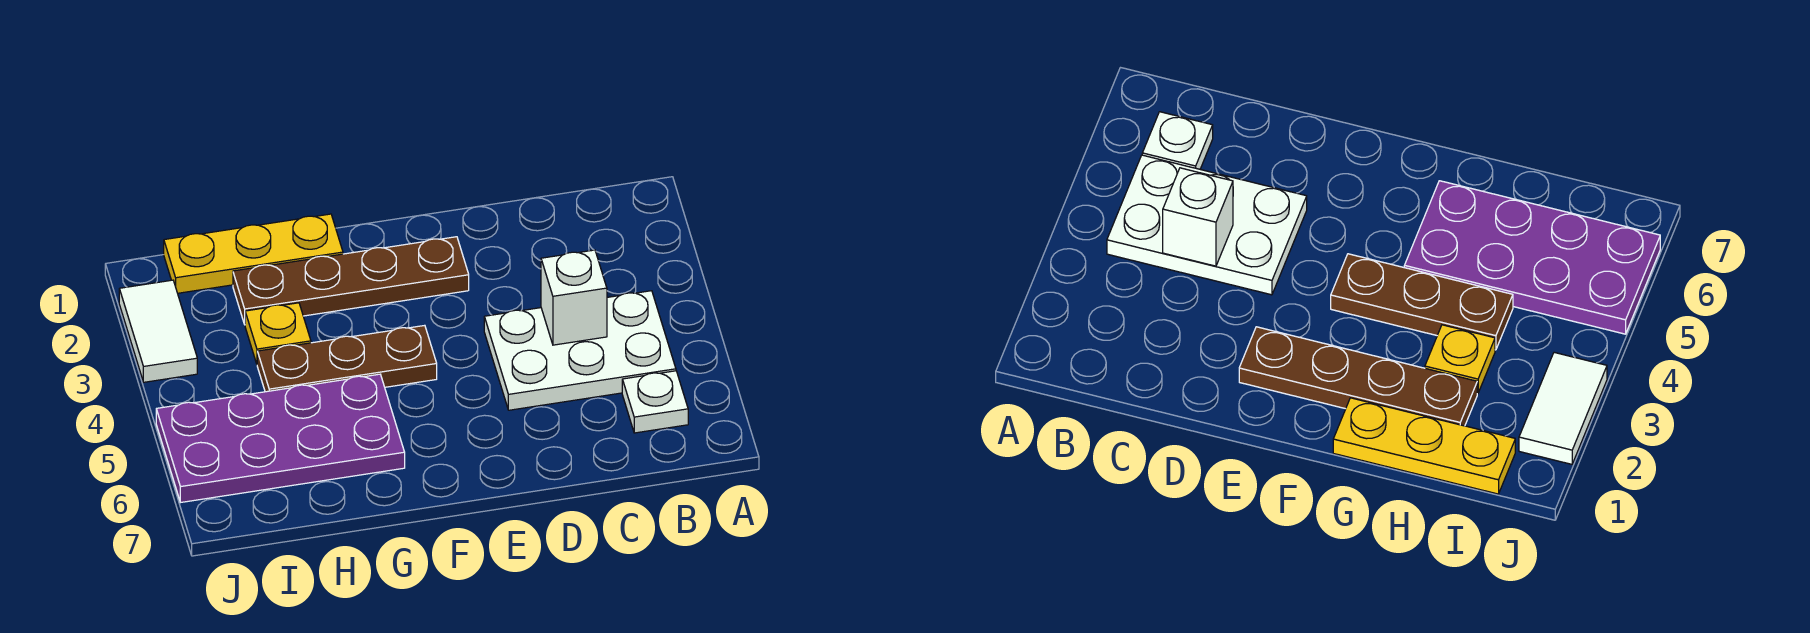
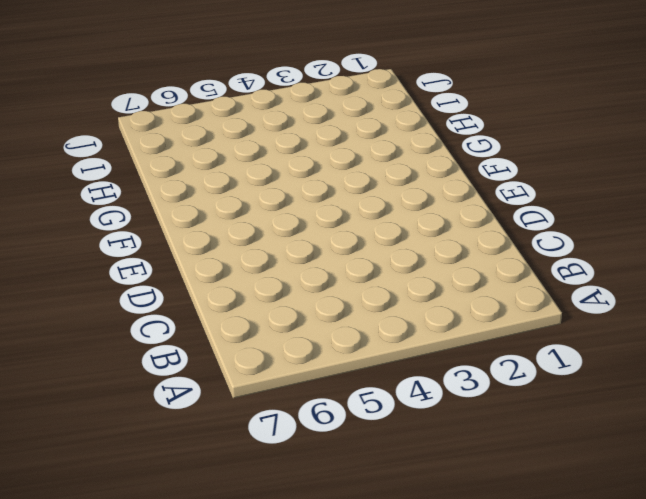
none -> white 2x3 plate [484,291,676,410]
none -> white 1x1 plate [622,371,688,433]

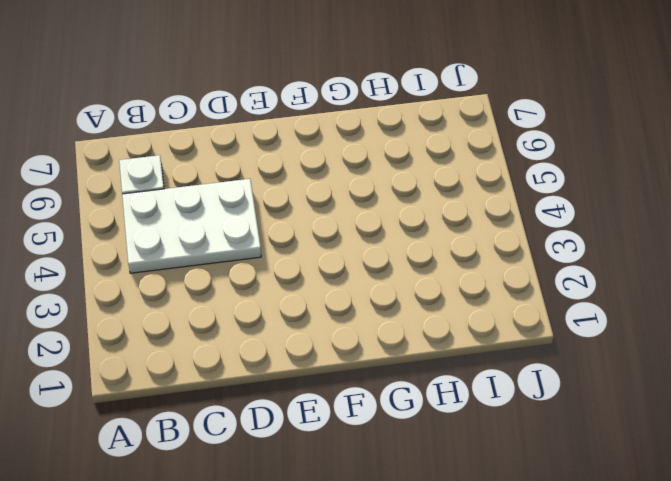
none -> brown 1x4 plate [233,237,469,324]
none -> brown 1x3 plate [257,325,437,392]

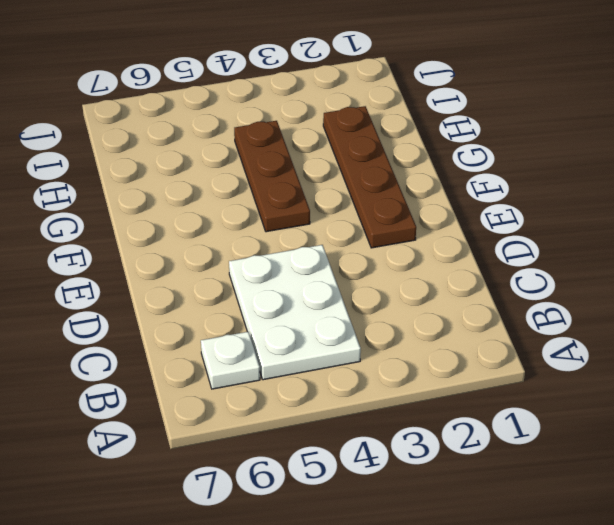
none -> yellow 1x3 plate [164,214,343,293]
none -> purple 2x4 plate [156,374,405,502]

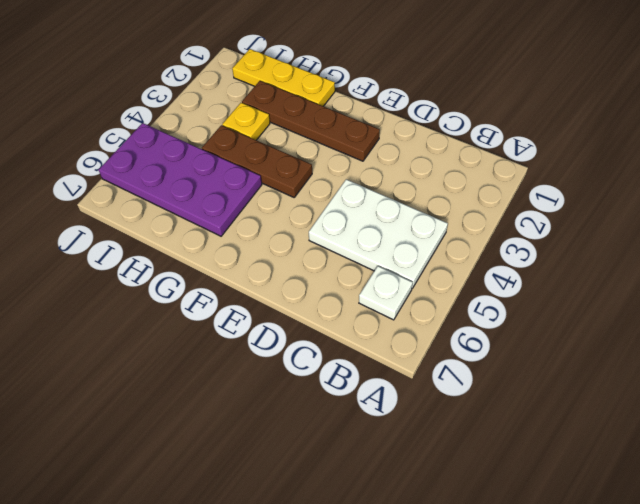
none -> white 1x2 tile [119,280,197,382]
none -> white 1x1 brick [541,250,607,345]

